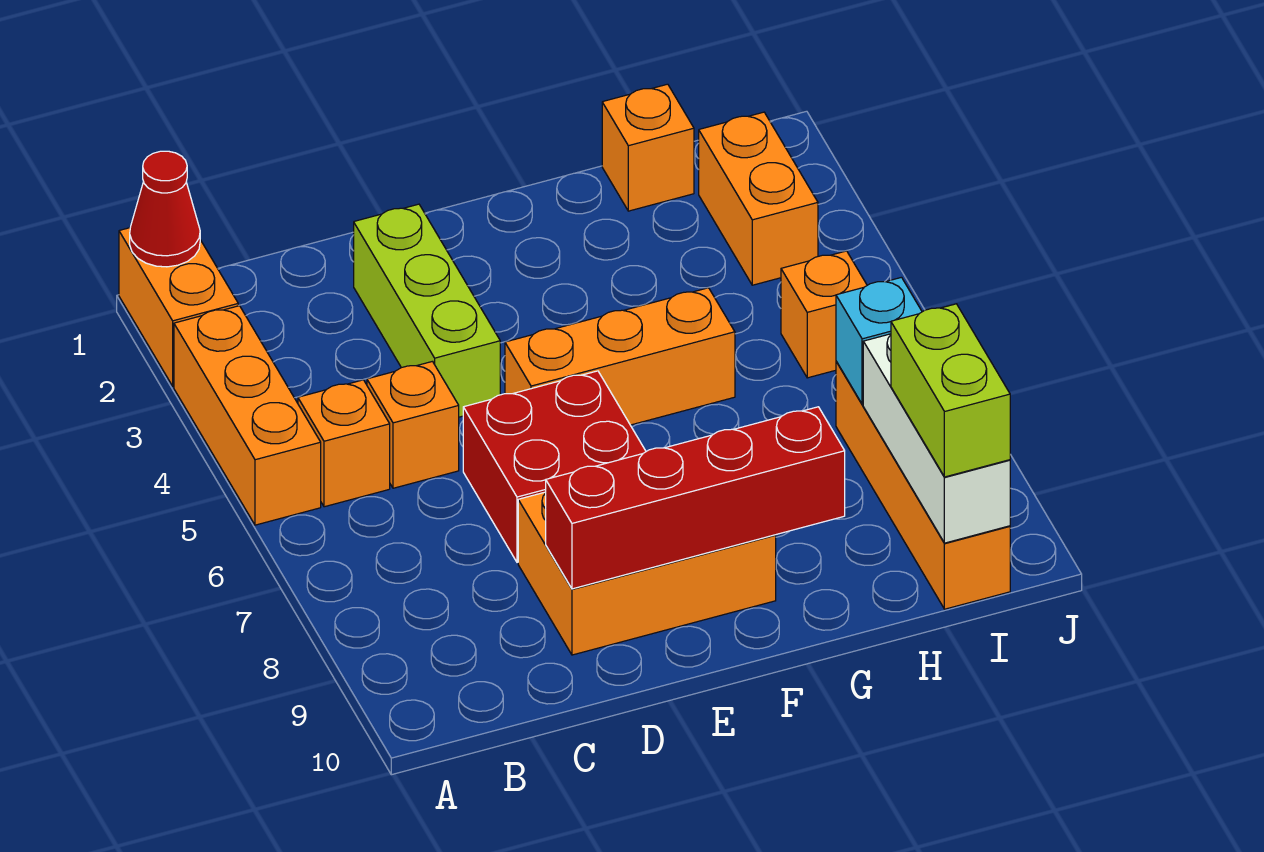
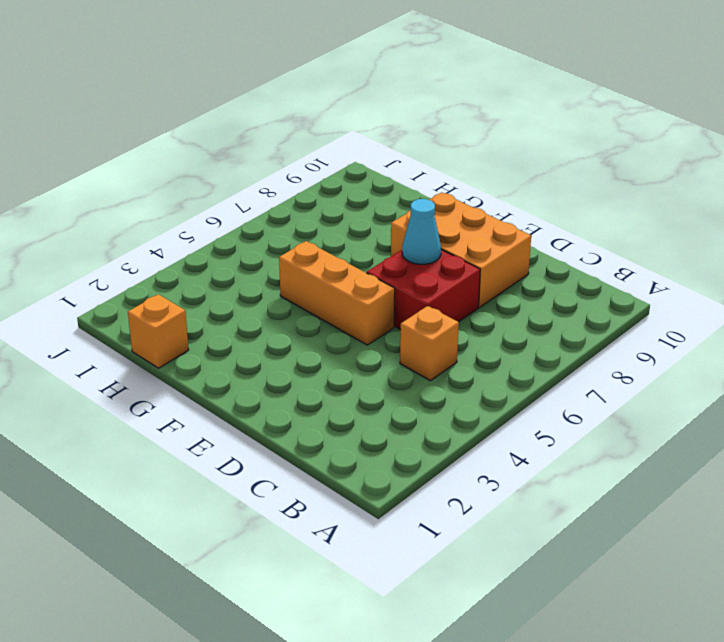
cyan 1x1 cone [402,199,441,264] -> none
none -> orange 1x2 brick [119,228,238,386]
none -> orange 1x3 brick [174,306,321,525]
none -> orange 1x1 brick [298,380,390,507]

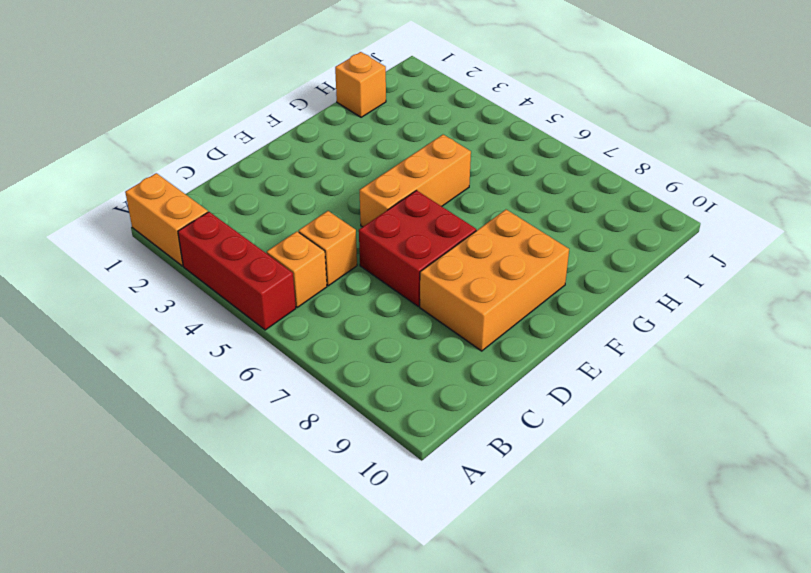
red 1x3 brick [178,212,296,330] -> orange 1x3 brick [174,306,321,525]
none -> lime 1x3 brick [354,204,500,417]
none -> orange 1x2 brick [699,112,818,285]
none -> orange 1x1 brick [781,251,867,378]

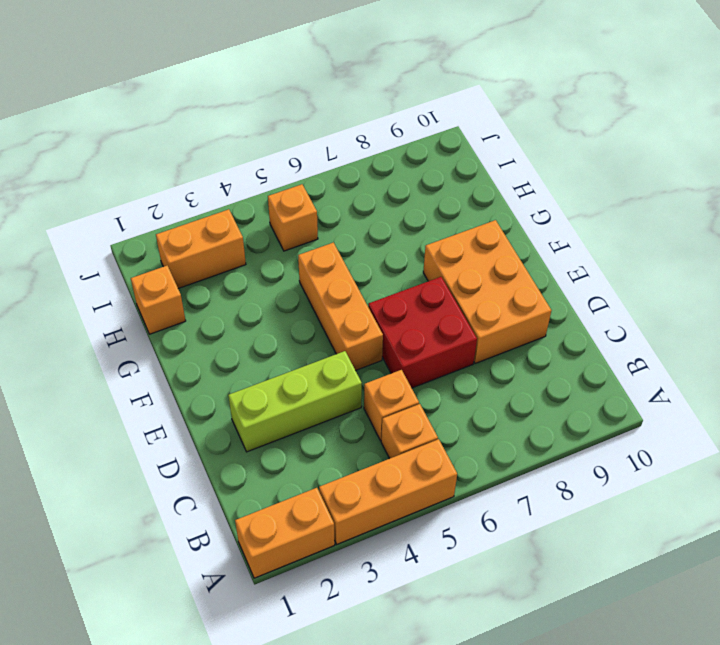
none -> orange 1x4 brick [836,361,1010,609]
none -> red 1x1 cone [130,151,200,267]
none -> red 1x4 brick [546,407,845,589]

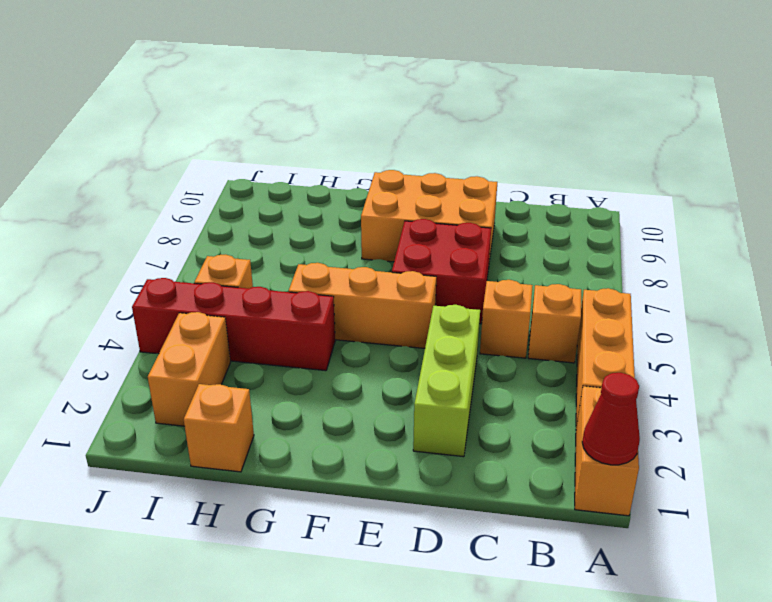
red 1x4 brick [132,278,335,371] -> red 1x4 brick moved to [546,407,845,589]
none -> orange 1x4 brick [836,361,1010,609]
none -> cyan 1x1 brick [836,277,922,404]
none -> white 1x3 brick [863,334,1010,543]

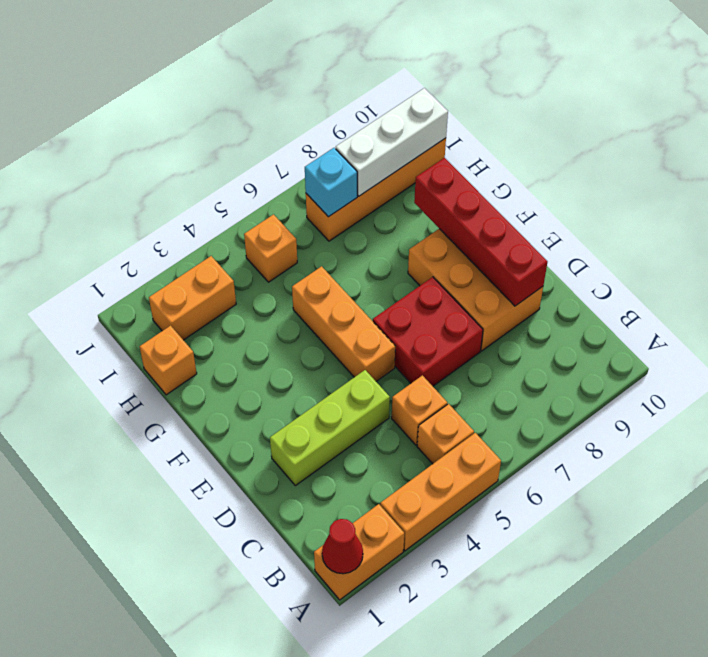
none -> lime 1x2 brick [891,304,1010,477]

